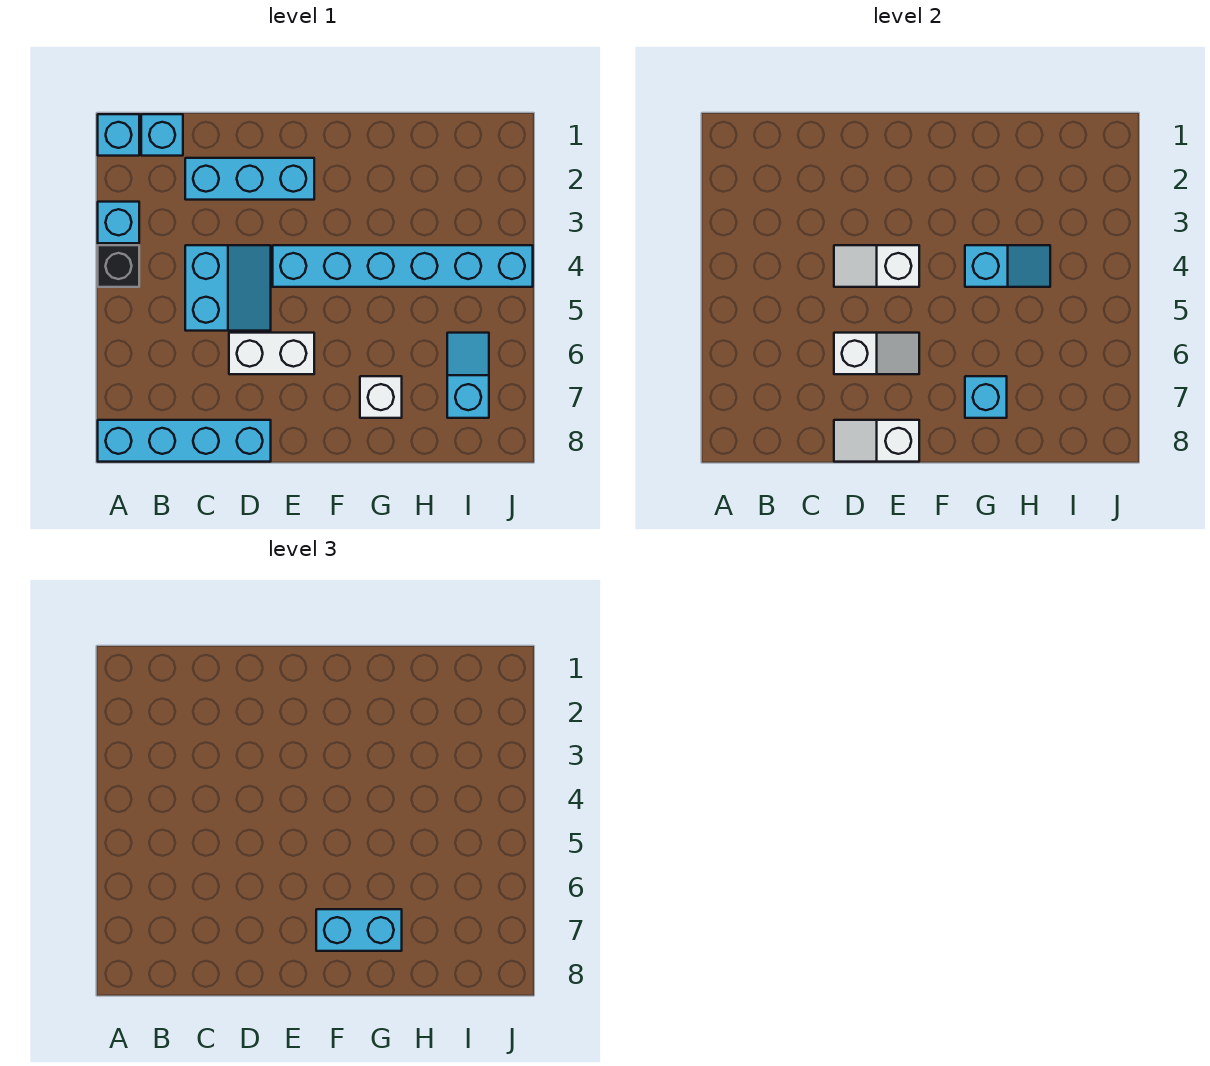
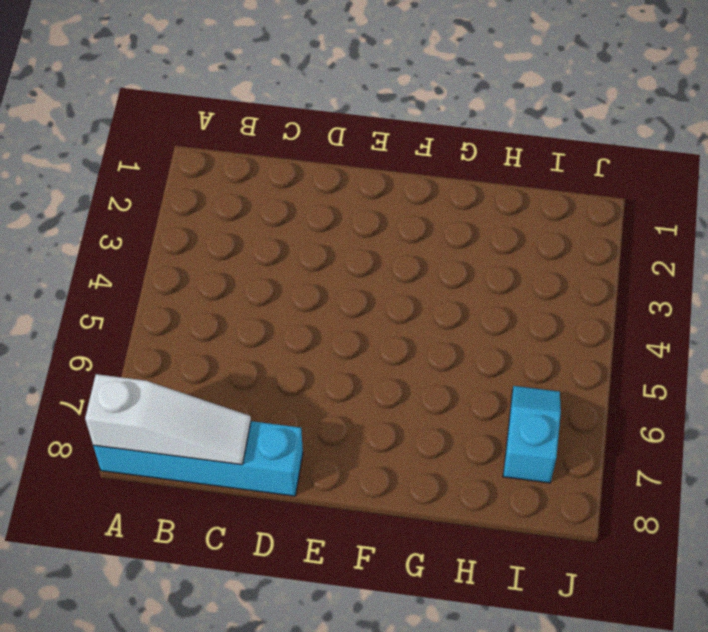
white 1x3 slope [85,374,251,465] -> none
none -> cyan 1x1 brick [98,114,139,156]
none -> cyan 1x1 brick [98,202,139,243]
none -> black 1x1 brick [98,245,139,287]

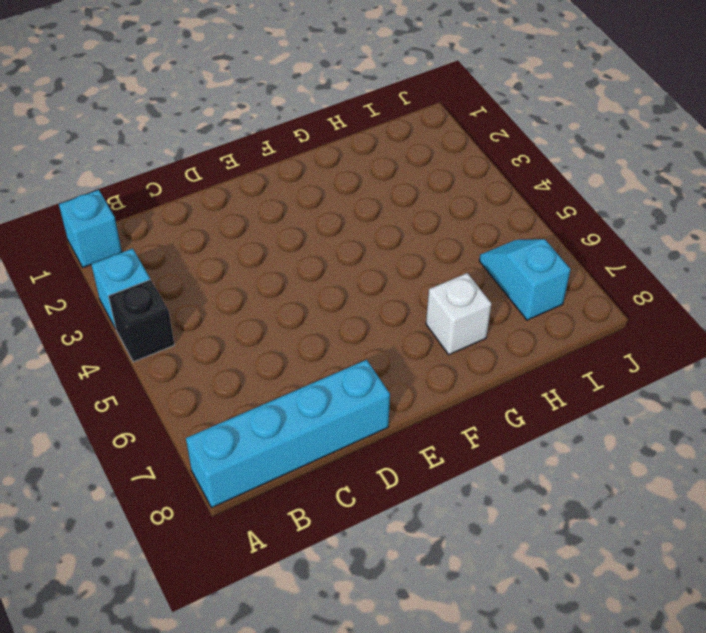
none -> cyan 1x1 brick [141,114,183,156]
none -> cyan 1x3 brick [185,158,314,200]
none -> cyan 2x2 slope [185,245,271,331]

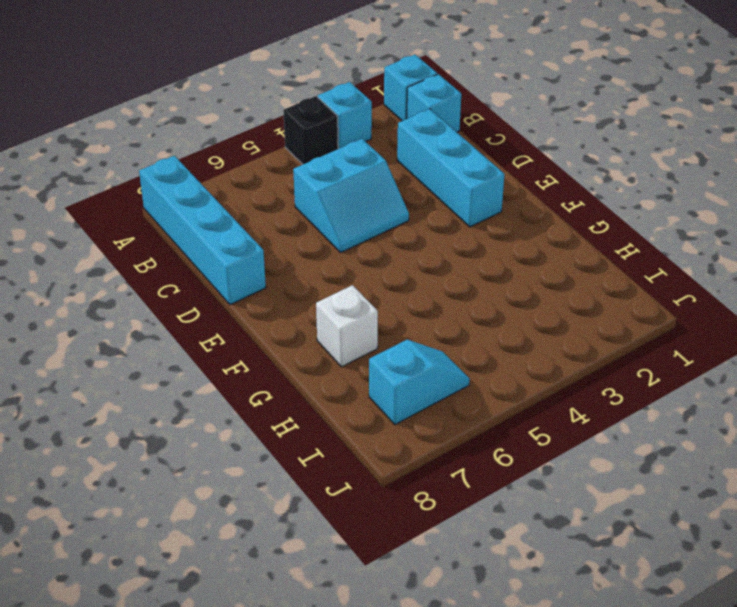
none -> white 1x2 brick [229,333,314,374]
none -> cyan 1x6 brick [273,245,533,287]
none -> white 1x2 slope [834,245,919,287]

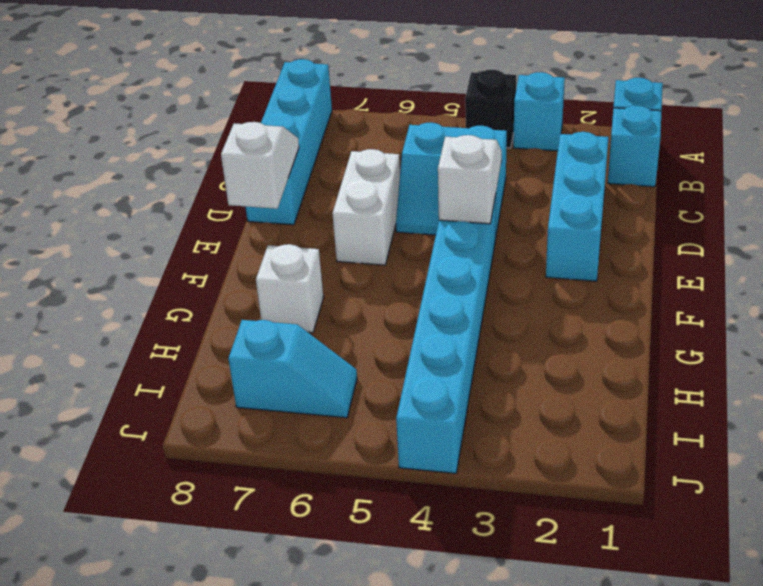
none -> white 1x2 slope [834,333,919,374]
none -> cyan 1x2 slope [965,245,1050,287]
none -> cyan 1x1 brick [965,376,1007,418]

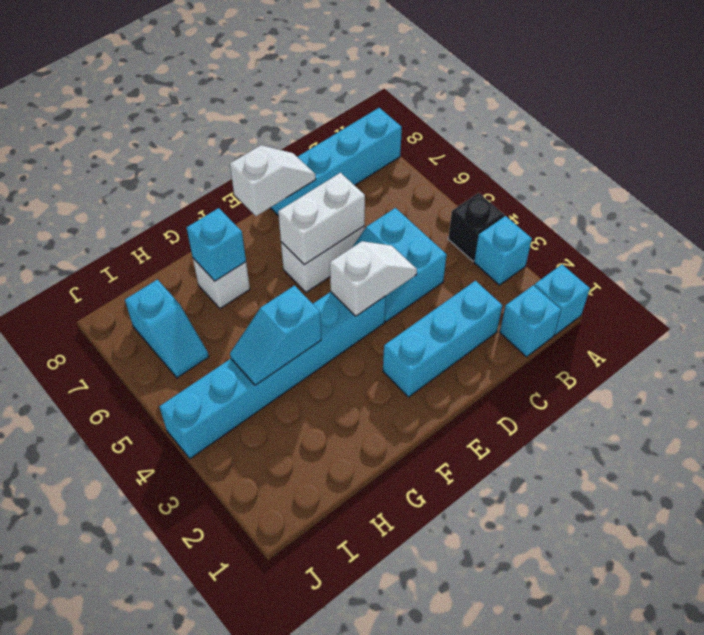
white 1x2 brick [278,173,365,265] -> white 1x2 slope [834,333,919,374]
none -> cyan 1x2 brick [316,909,402,951]

